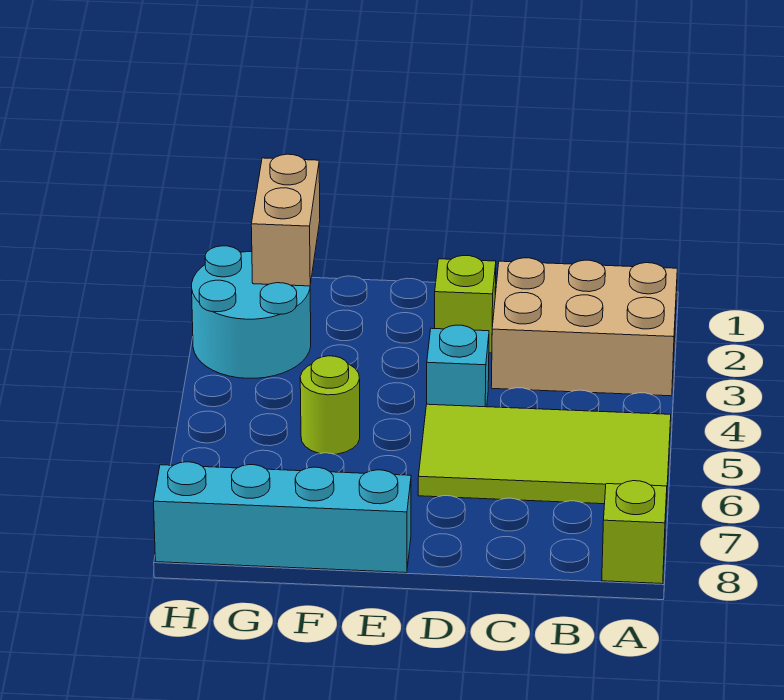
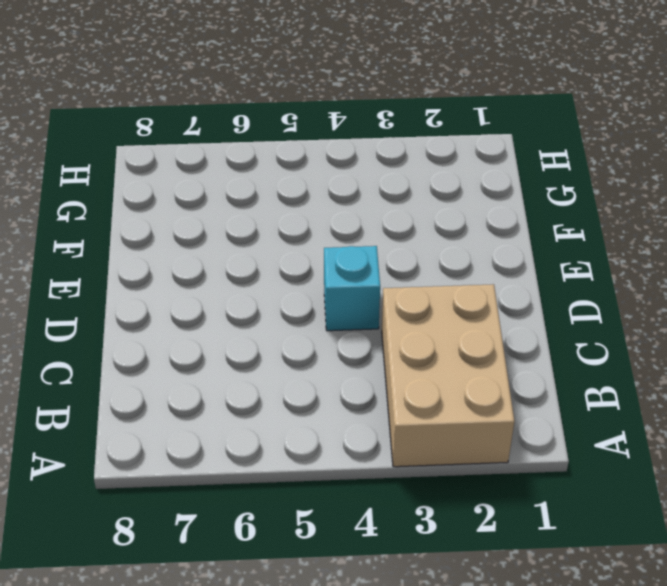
none -> lime 2x4 tile [418,404,671,506]
none -> lime 1x1 brick [602,481,667,584]

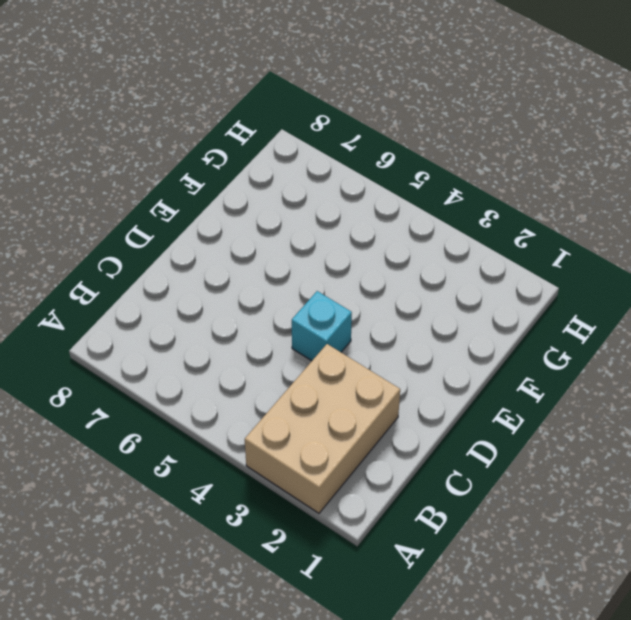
none -> lime 2x4 tile [418,404,671,506]
none -> lime 1x1 brick [602,481,667,584]

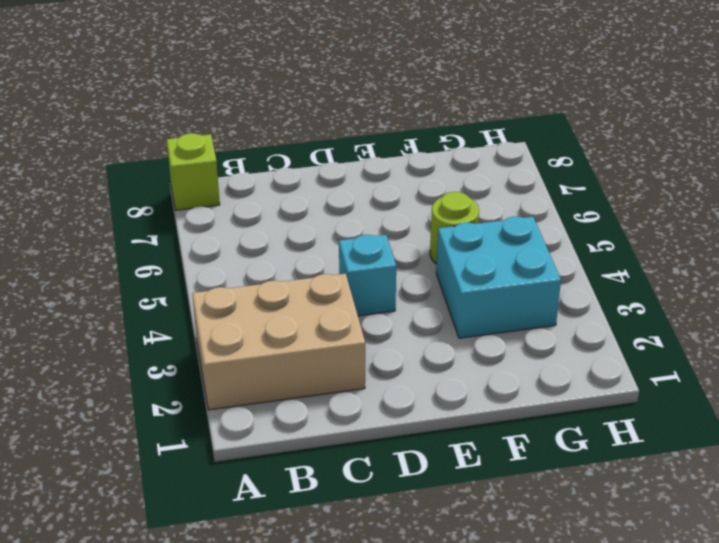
cyan 2x2 brick [436,217,561,338] -> cyan 2x2 round brick [192,246,311,378]
none -> lime 2x4 tile [418,404,671,506]
none -> lime 1x1 brick [435,256,496,353]

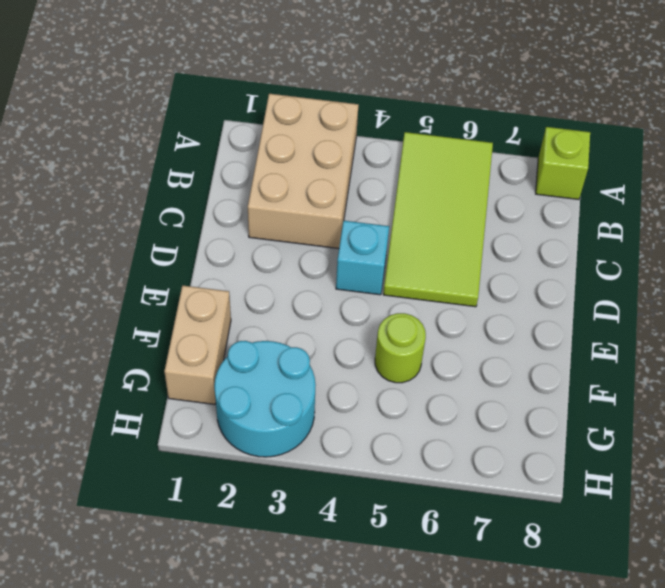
tan 1x2 brick [164,285,231,404] -> tan 1x2 brick turned to [251,154,320,286]
none -> lime 1x1 brick [435,256,496,353]
none -> cyan 1x4 brick [154,462,411,573]

